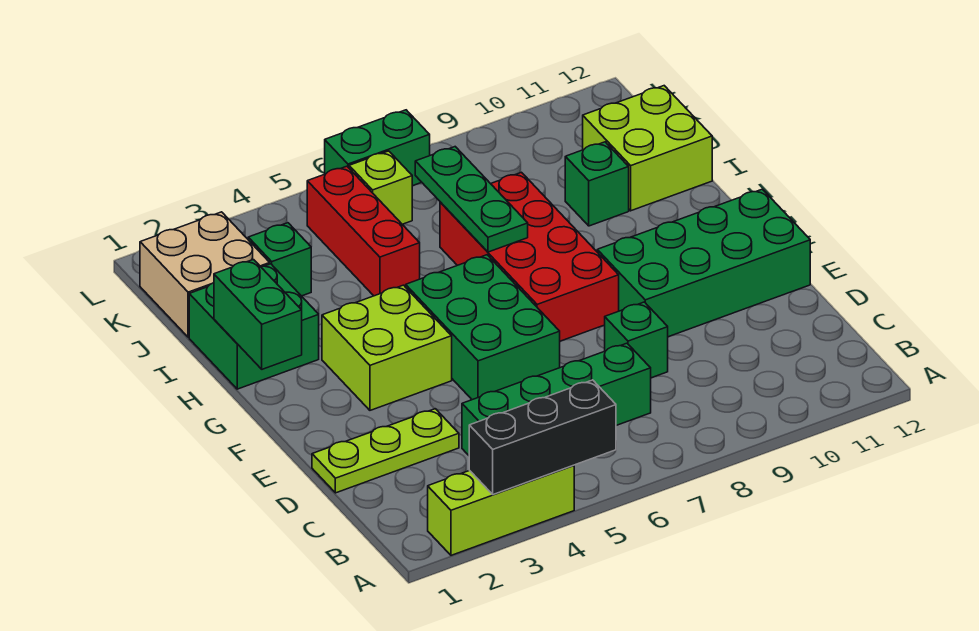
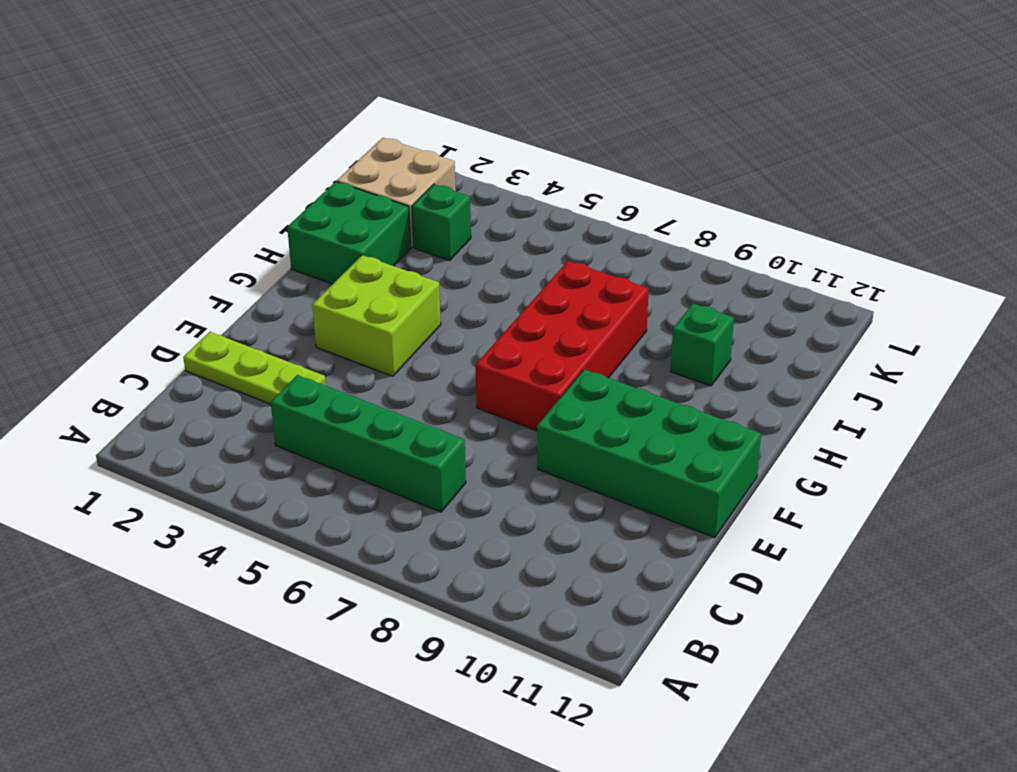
none -> lime 1x3 brick [428,465,574,555]
none -> green 1x1 brick [605,302,668,378]
none -> green 2x3 brick [406,255,560,400]

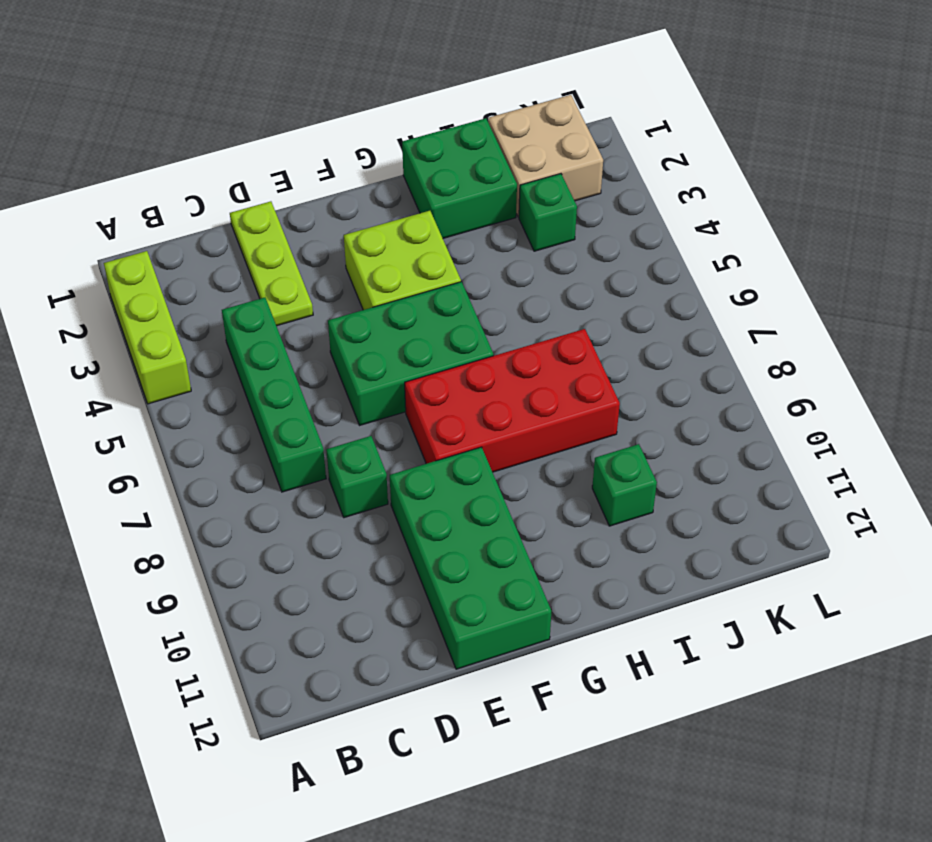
none -> red 1x3 brick [307,166,420,296]
none -> lime 2x2 brick [583,86,712,211]
none -> lime 1x1 brick [349,151,412,224]

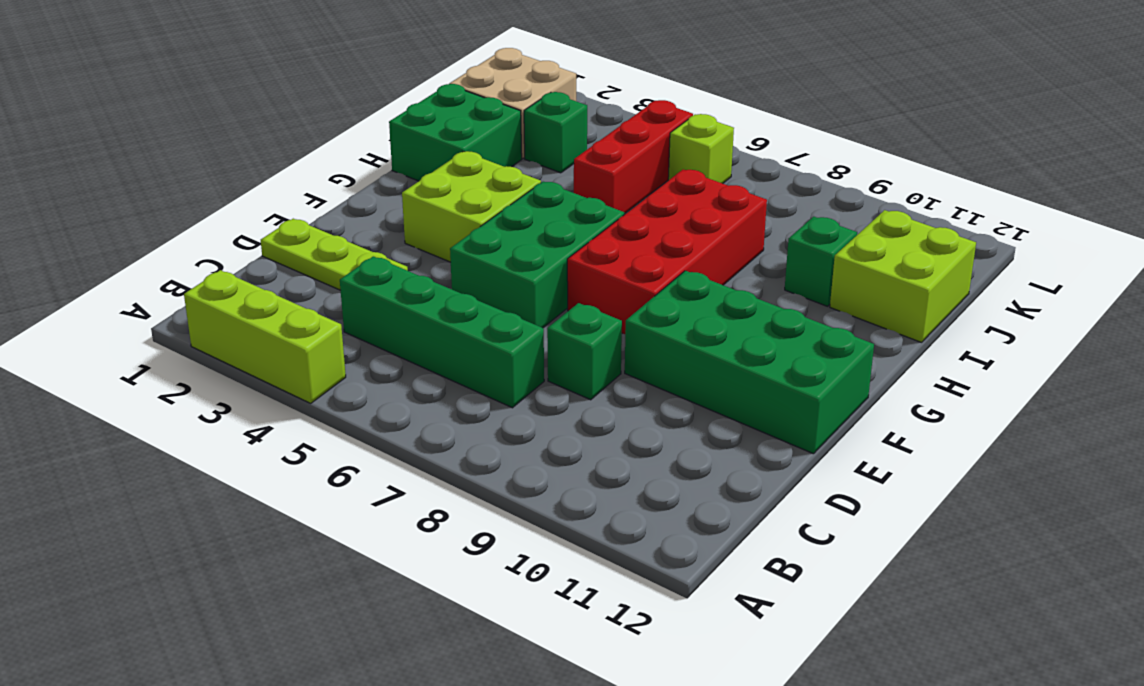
none -> green 1x2 brick [325,110,430,186]
none -> black 1x3 brick [469,380,616,495]
none -> green 1x2 brick [214,260,302,369]

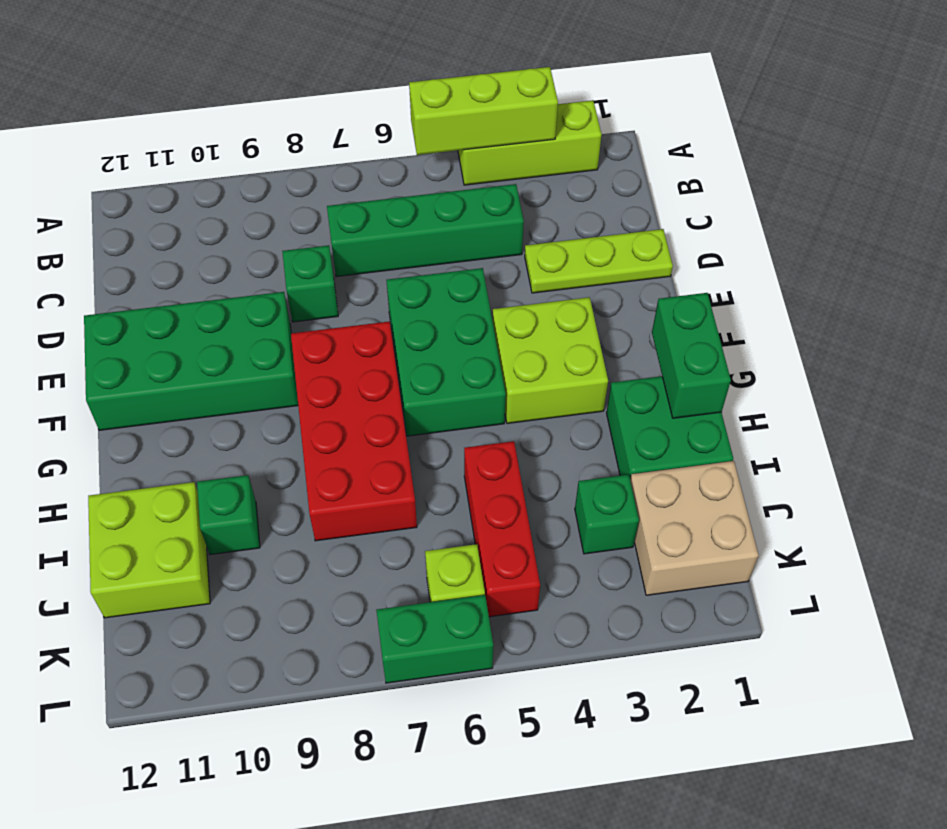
lime 1x3 brick [409,67,558,155] -> black 1x3 brick [469,380,616,495]
none -> green 1x3 plate [415,147,528,252]

